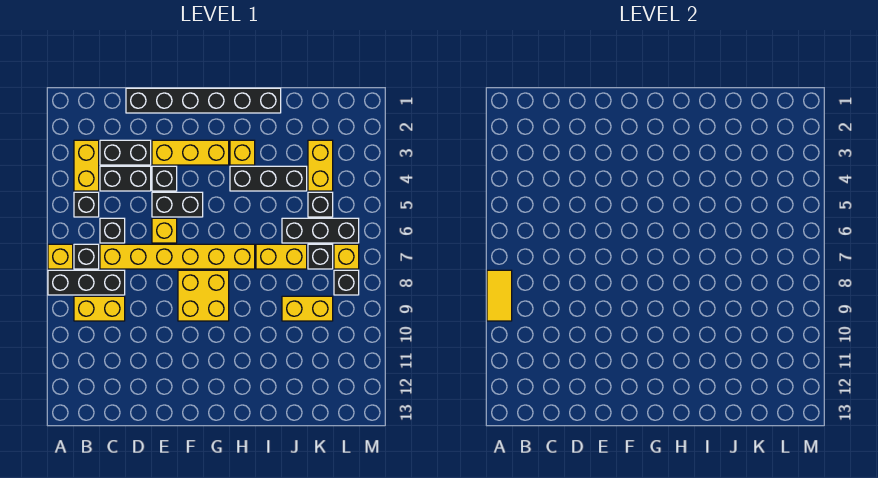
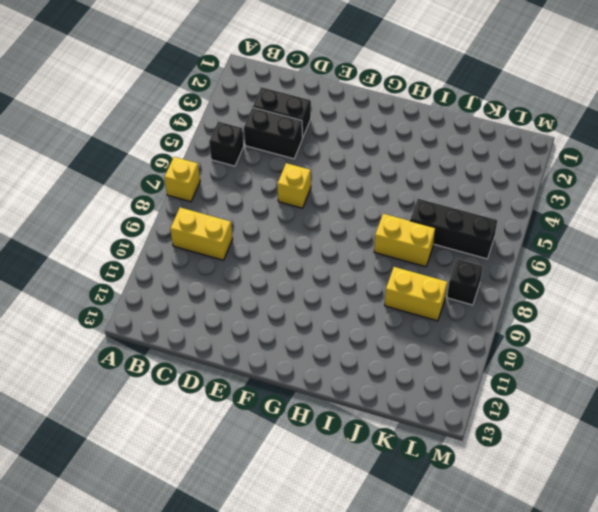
none -> black 1x3 brick [48,270,125,295]
none -> yellow 1x2 brick [74,140,99,191]
none -> black 1x1 brick [74,244,99,269]

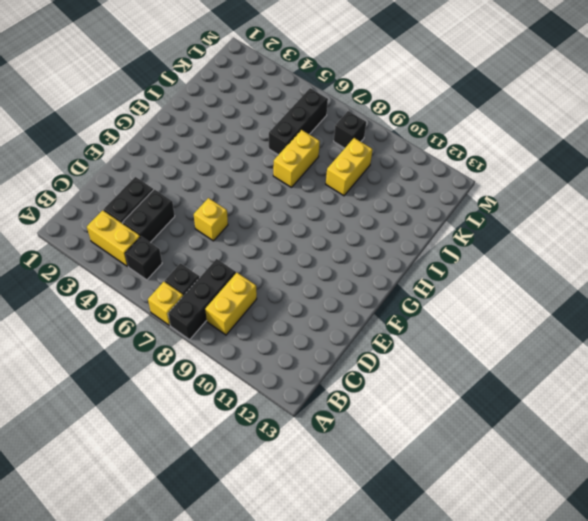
none -> black 1x1 brick [100,218,125,243]
none -> yellow 1x6 brick [100,244,255,269]
none -> black 1x6 brick [126,88,281,113]

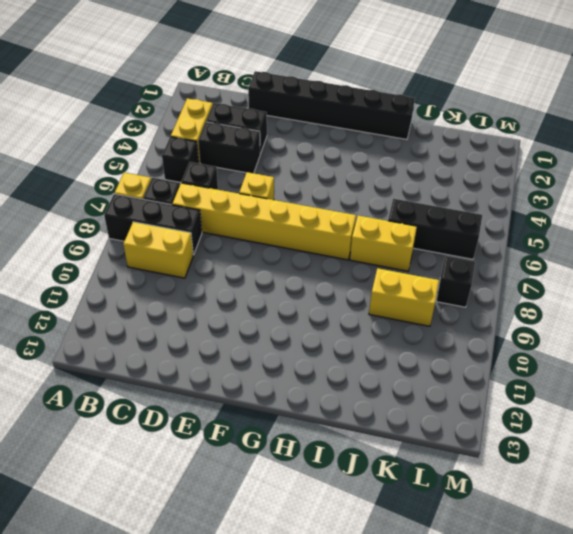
none -> yellow 1x3 brick [152,140,229,165]
none -> black 1x1 brick [152,166,177,191]
none -> black 1x2 brick [152,192,203,217]

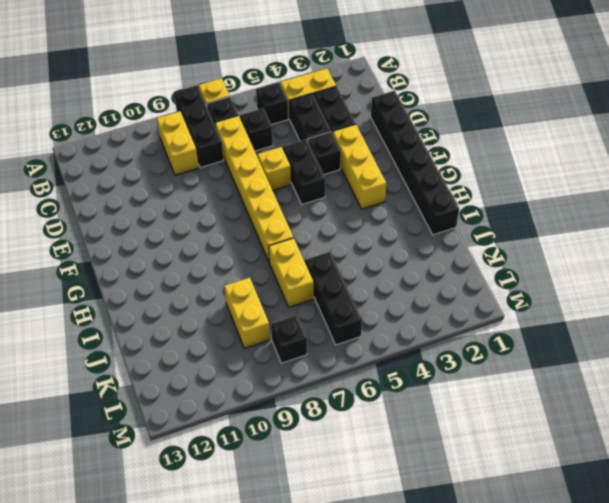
none -> yellow 2x2 brick [178,270,229,321]
none -> yellow 1x1 brick [230,140,255,165]
none -> black 1x3 brick [230,166,307,191]

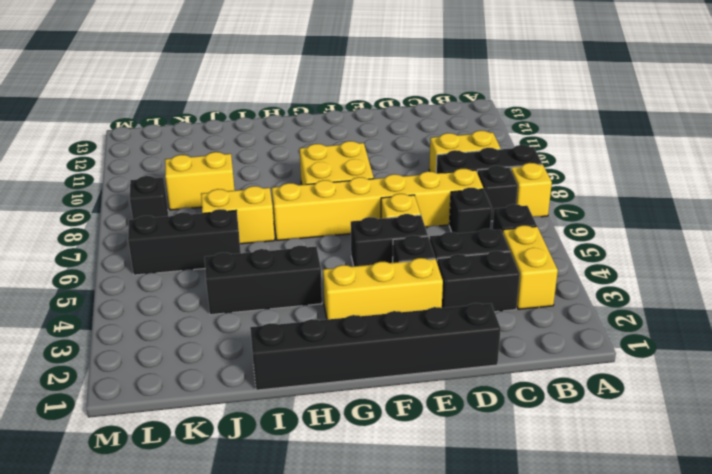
none -> yellow 1x1 brick [230,140,255,165]
none -> yellow 1x2 brick [308,140,333,191]
none -> black 1x1 brick [308,192,333,217]

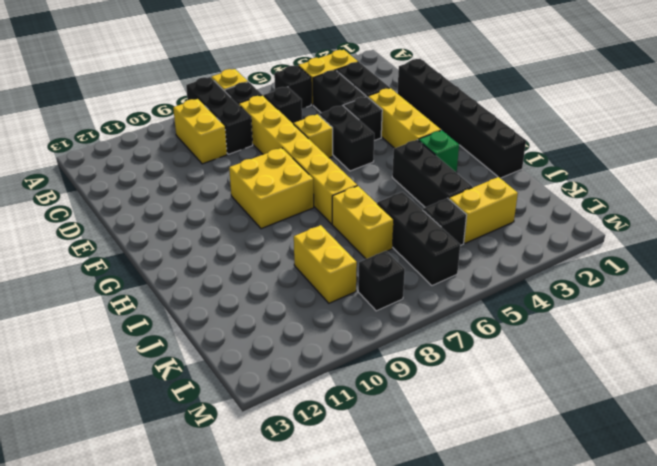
green 1x1 brick [418,130,459,173] -> yellow 1x1 brick [230,140,255,165]
none -> black 1x1 brick [308,244,333,269]
none -> yellow 1x1 brick [334,244,359,269]
none -> yellow 1x2 tile [487,270,512,321]

